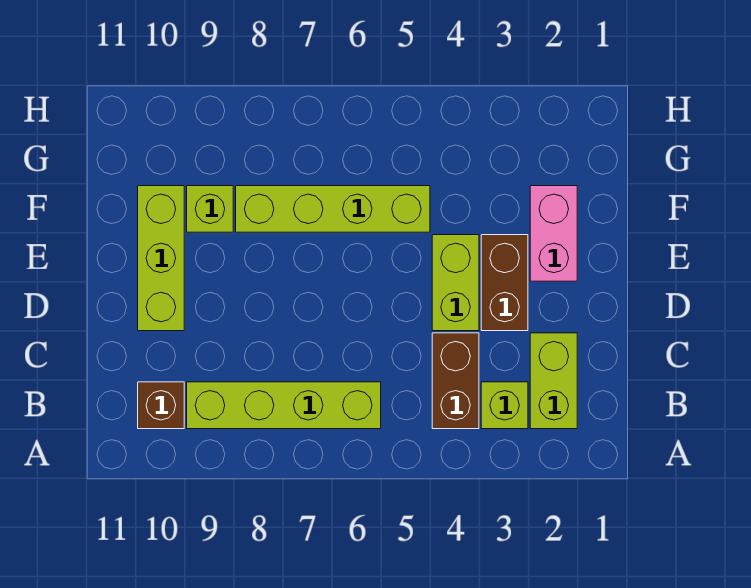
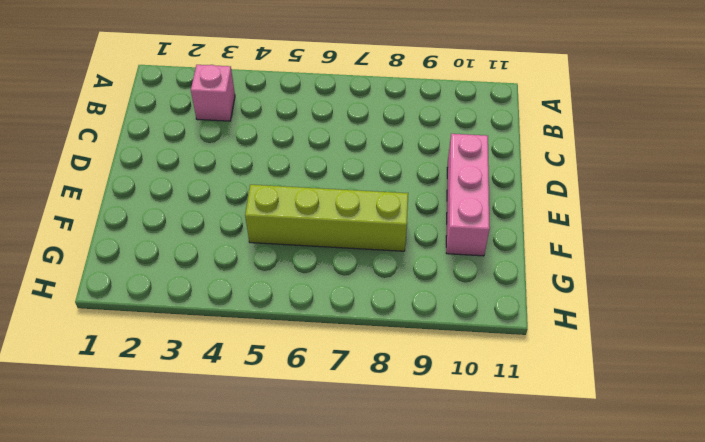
pink 1x1 brick [191,65,235,121] -> lime 1x1 brick [481,382,528,429]
pink 1x3 brick [446,134,490,256] -> lime 1x3 brick [138,186,184,331]
none -> lime 1x2 brick [530,333,577,429]
none -> brown 1x2 brick [432,333,479,429]

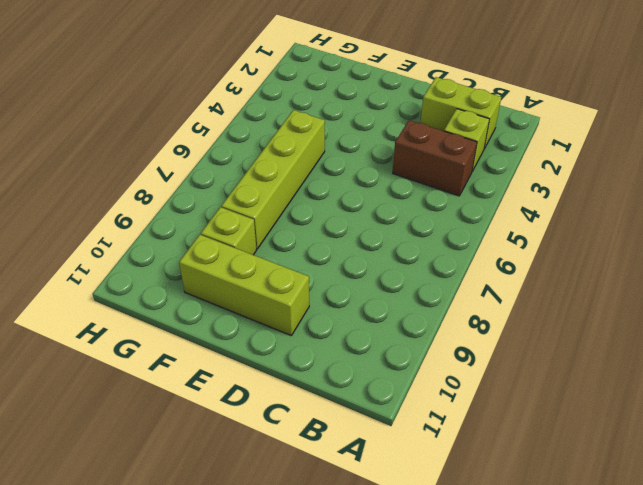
none -> lime 1x4 brick [187,382,381,429]
none -> brown 1x1 brick [138,382,184,429]

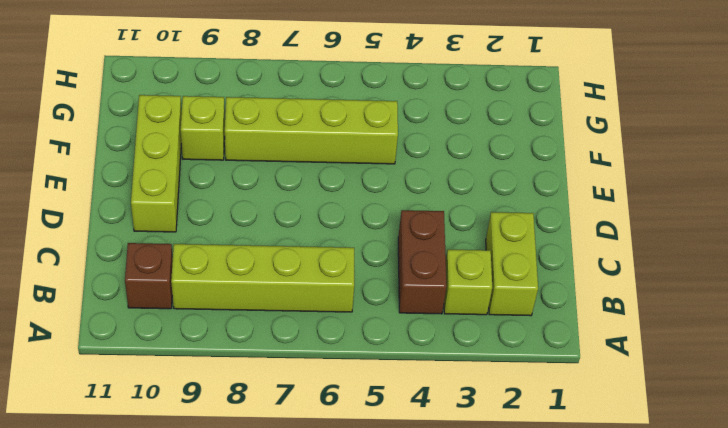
none -> brown 1x2 brick [481,235,528,331]
none -> lime 1x2 brick [432,235,479,331]

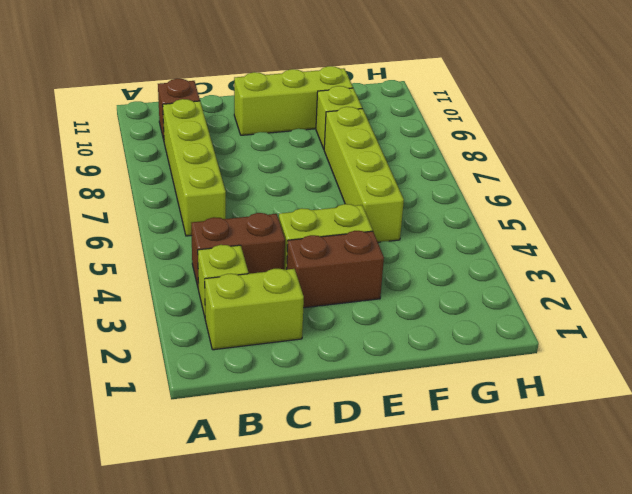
none -> pink 1x2 brick [530,186,577,281]

